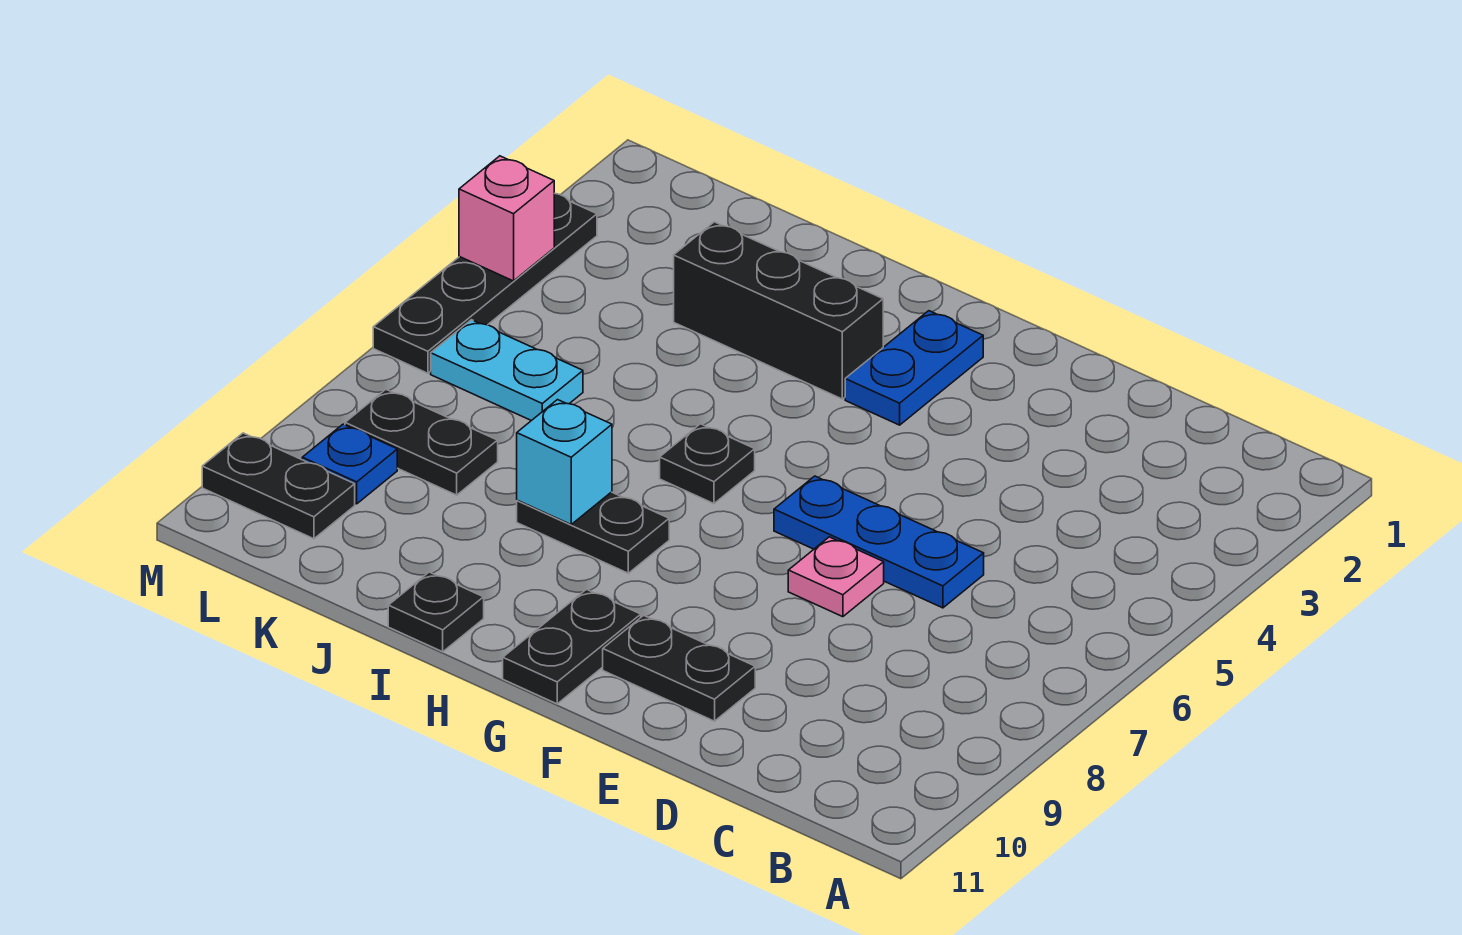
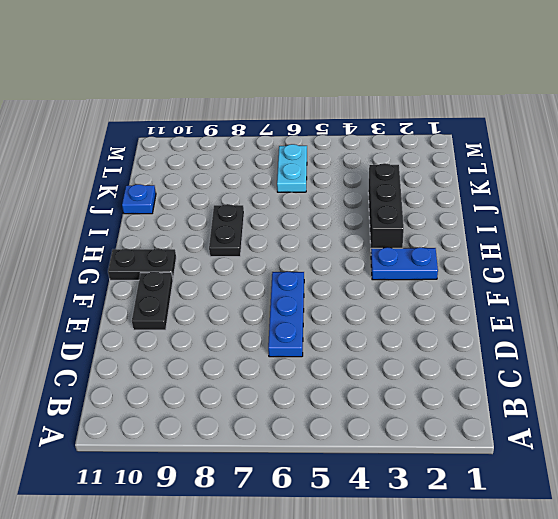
blue 1x1 plate [122,184,156,214] -> blue 1x1 plate moved to [302,424,397,504]
none -> pink 1x1 plate [788,537,884,617]
none -> black 1x1 plate [660,424,755,504]
none -> black 1x1 plate [388,572,484,652]

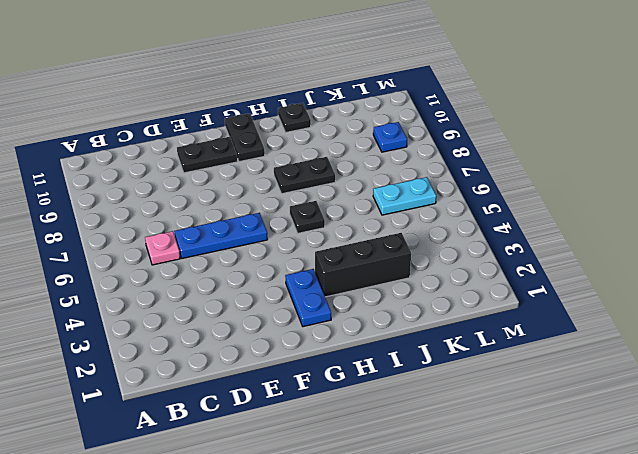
pink 1x1 plate [145,231,180,265] -> pink 1x1 plate moved to [788,537,884,617]
none -> black 1x2 plate [345,390,498,495]
none -> black 1x2 plate [202,433,355,539]
none -> black 1x4 plate [373,193,597,373]

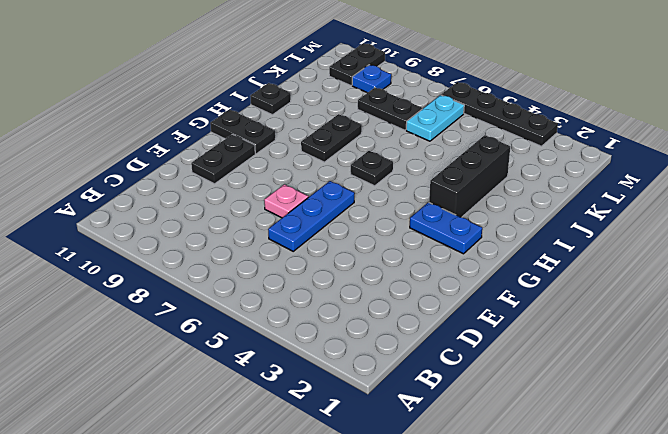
black 1x2 plate [358,88,422,130] -> black 1x2 plate turned to [345,390,498,495]
none -> cyan 1x1 brick [517,400,612,524]
none -> pink 1x1 brick [459,156,554,281]

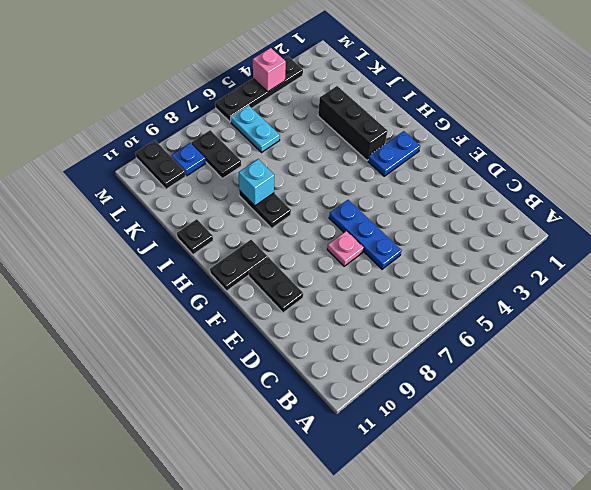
none -> black 1x1 plate [660,424,755,504]

